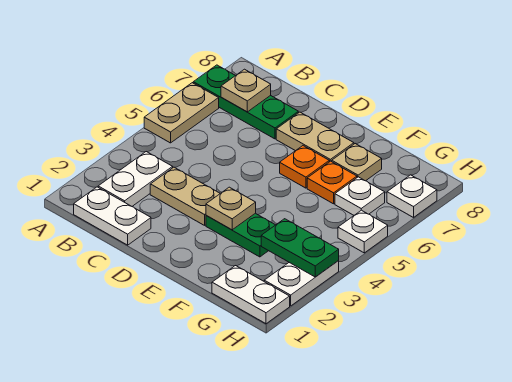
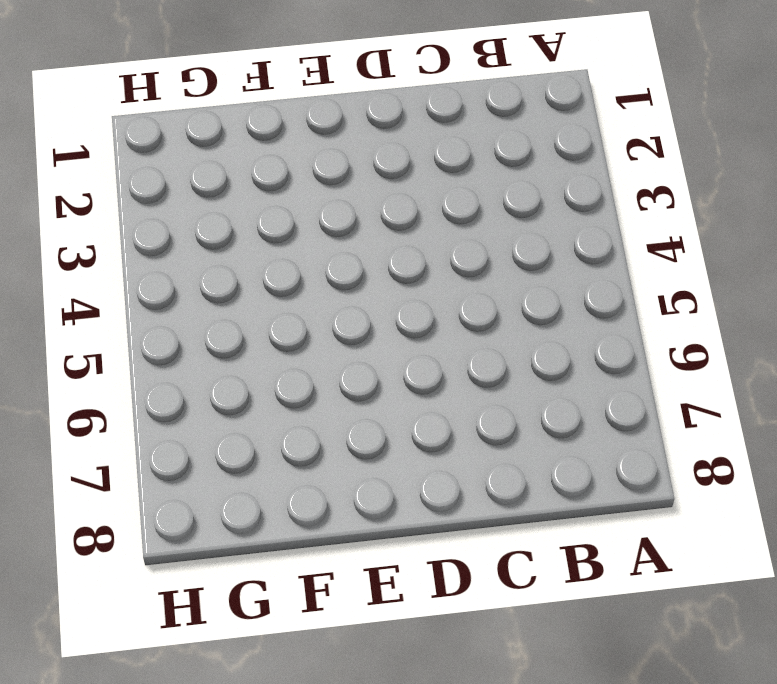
none -> tan 1x2 plate [144,83,219,143]
none -> green 1x3 plate [193,65,298,139]
none -> white 1x2 plate [74,187,151,245]

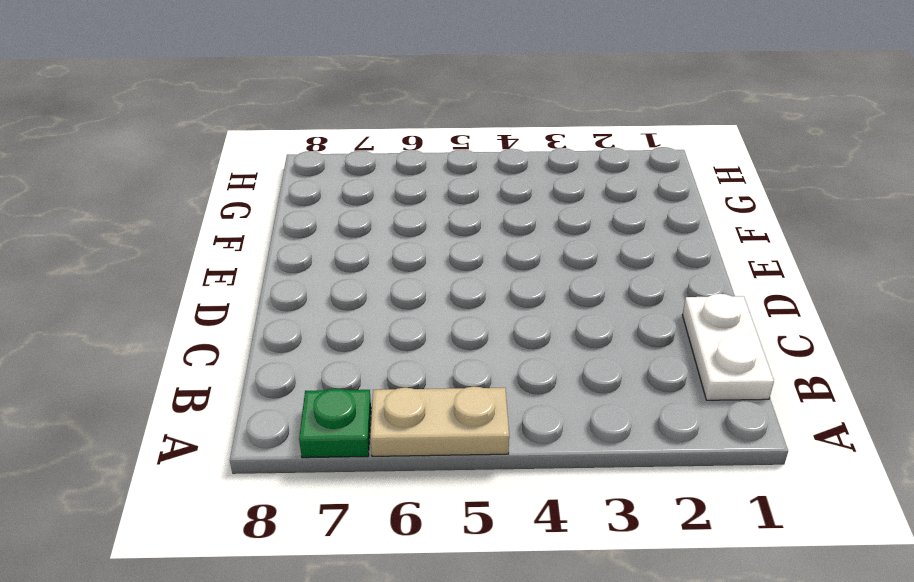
green 1x1 plate [299,389,371,458] -> green 1x3 plate [193,65,298,139]
none -> white 1x2 plate [98,152,173,206]
none -> tan 1x2 plate [150,167,220,225]
none -> tan 1x2 plate [276,112,354,162]

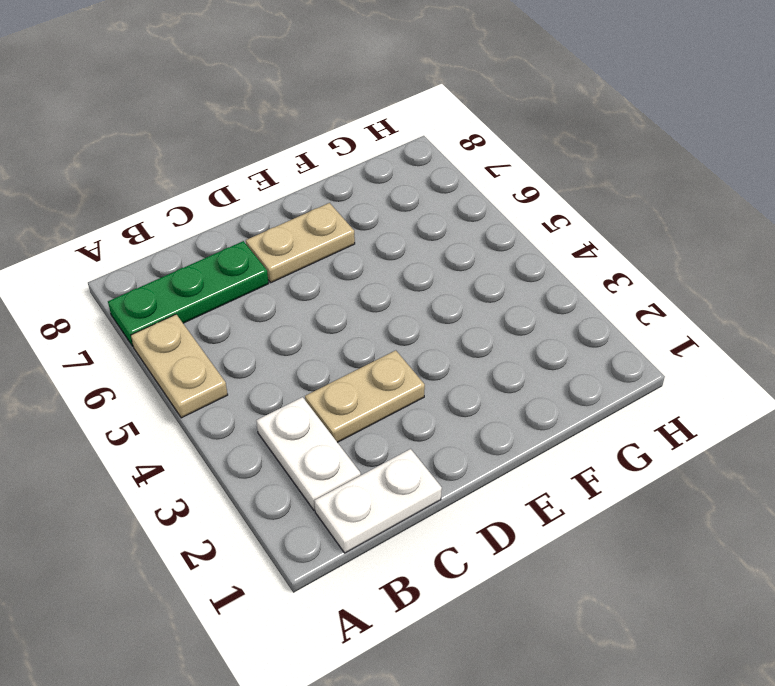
none -> green 1x2 plate [206,213,275,257]
none -> orange 1x1 plate [280,146,329,188]
none -> orange 1x1 plate [307,161,357,204]

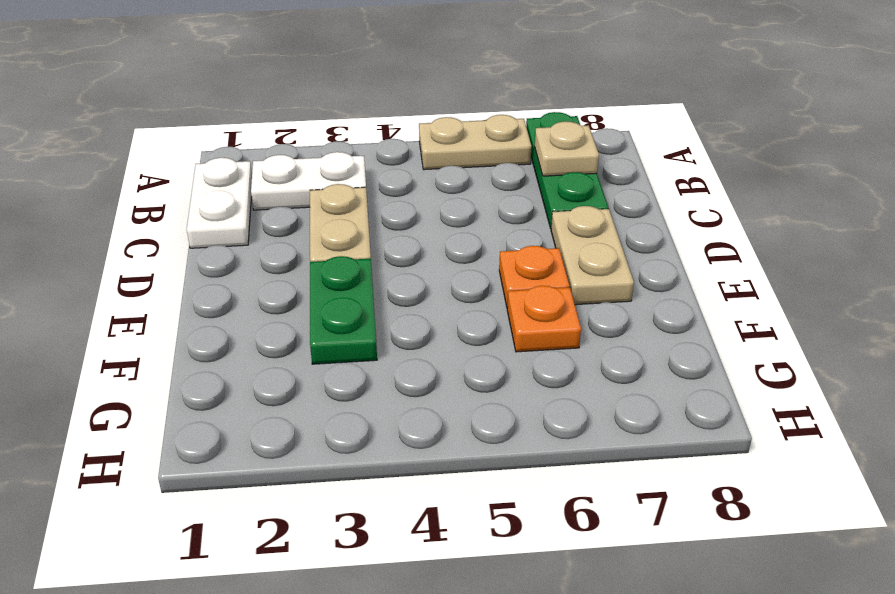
none -> tan 1x1 plate [332,144,382,181]
none -> white 1x2 plate [212,266,290,324]
none -> white 1x1 plate [335,177,385,215]

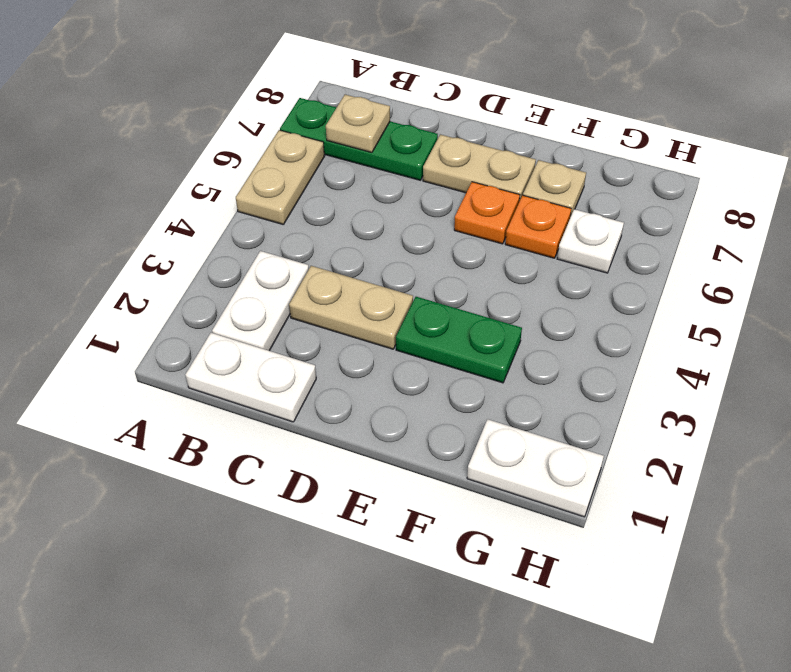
none -> white 1x2 plate [264,261,339,306]
none -> white 1x1 plate [338,210,388,253]
none -> white 1x1 plate [387,175,437,218]

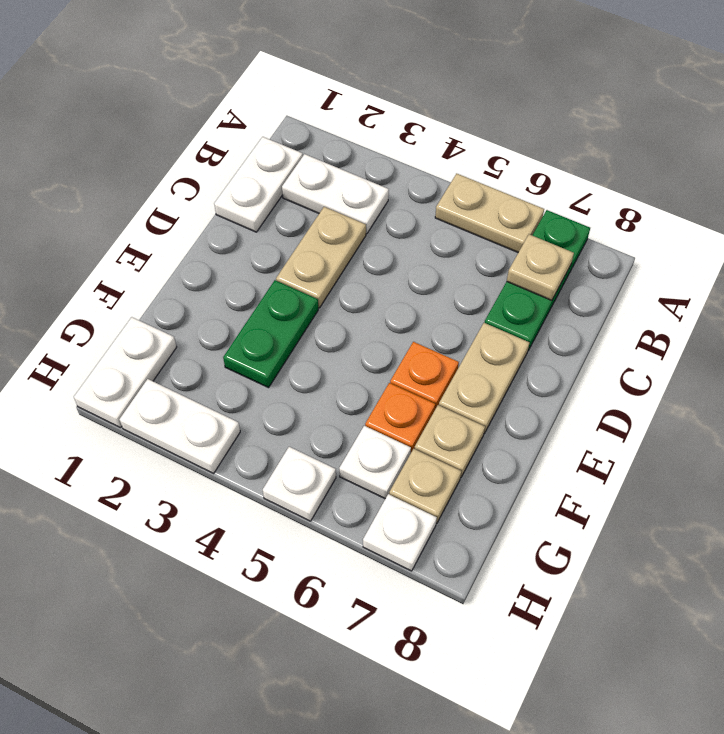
tan 1x1 plate [389,449,461,523] -> tan 1x1 plate moved to [206,187,256,230]
none -> green 1x2 plate [261,219,339,277]

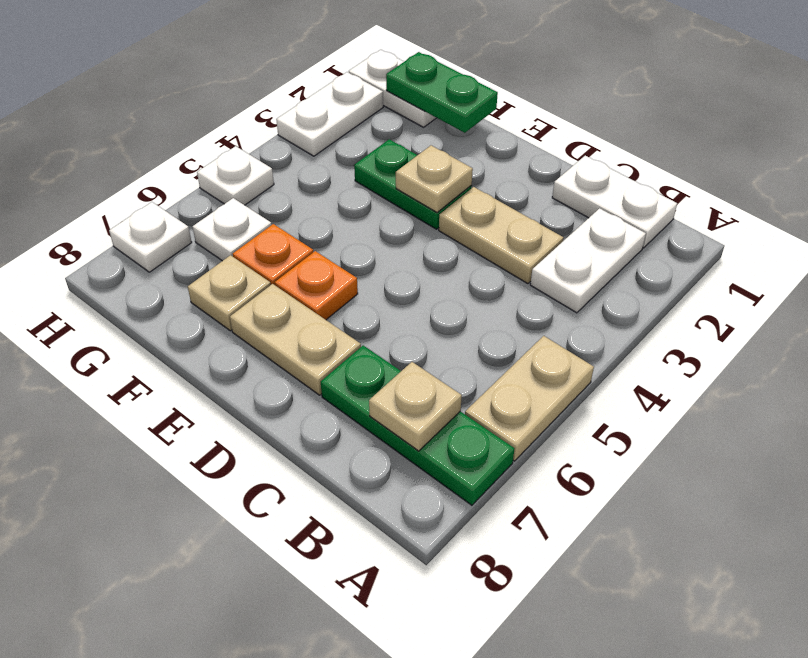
green 1x2 plate [386,52,498,133] -> green 1x2 plate moved to [261,219,339,277]

